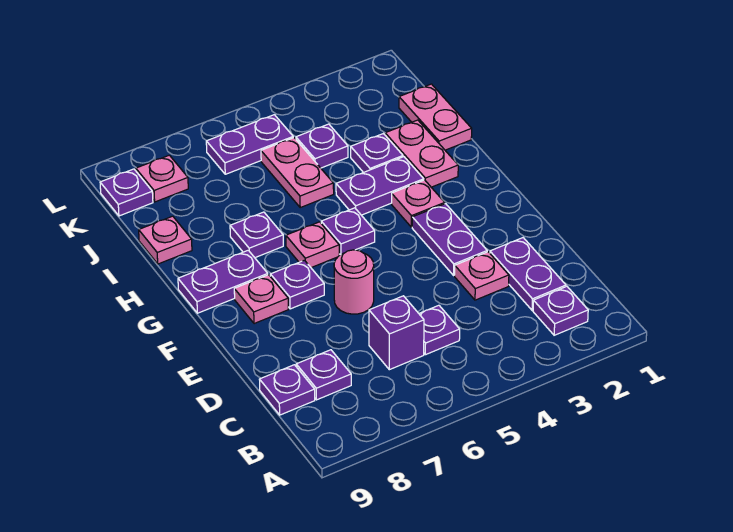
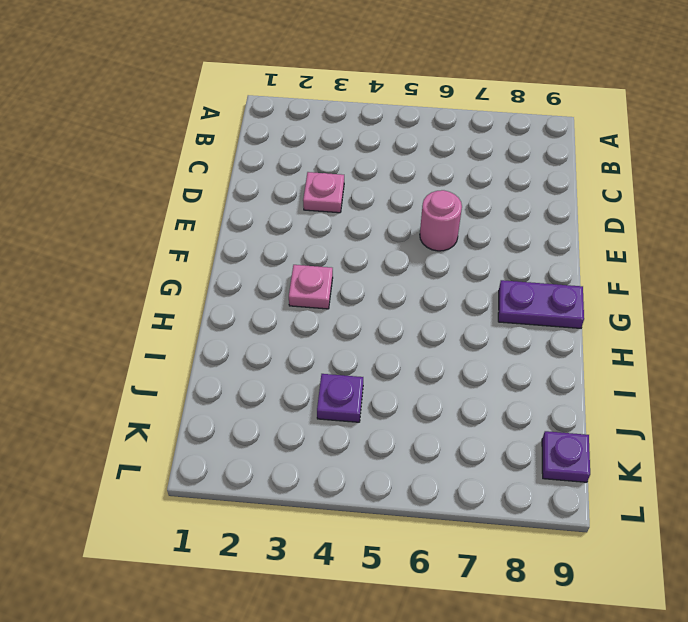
none -> purple 1x1 plate [533,286,588,335]
none -> purple 1x2 plate [490,238,566,310]
none -> purple 1x1 plate [419,305,460,355]

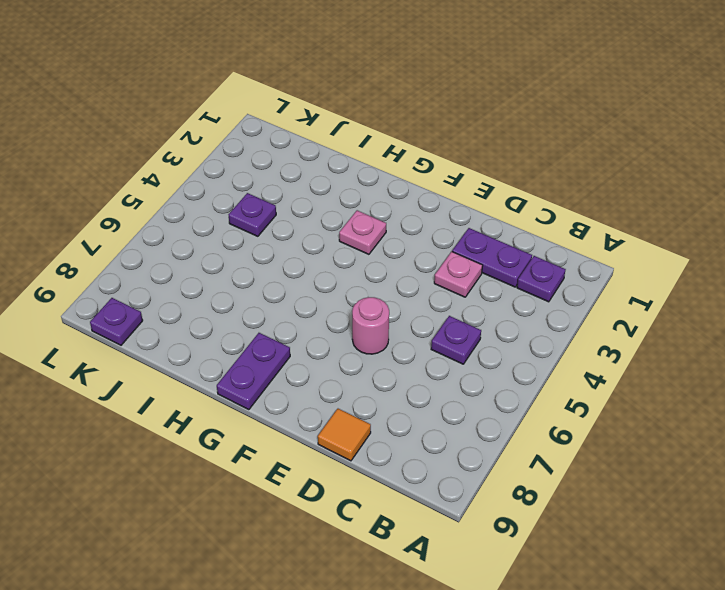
orange 1x1 tile [318,409,371,461] -> none
none -> purple 1x1 brick [369,296,424,370]
none -> purple 1x1 plate [296,350,351,400]
none -> purple 1x1 plate [259,365,315,415]

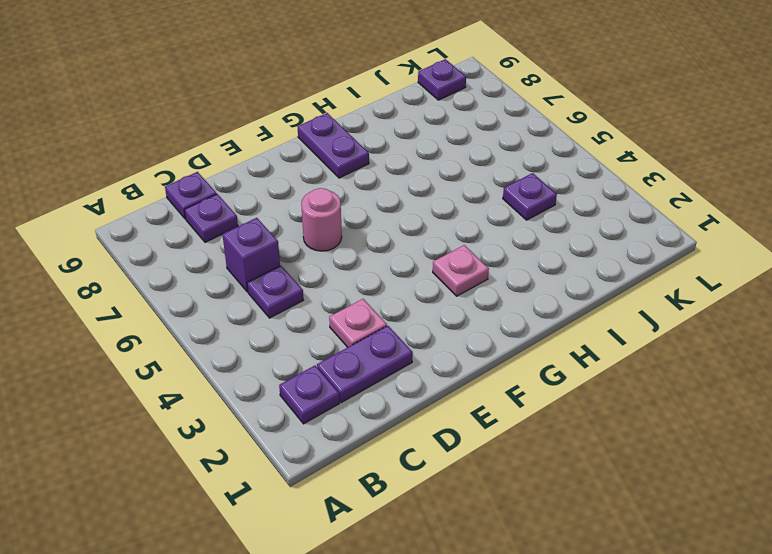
none -> purple 1x2 plate [412,204,487,275]
none -> purple 1x1 plate [270,260,324,309]
none -> pink 1x1 plate [234,275,288,324]

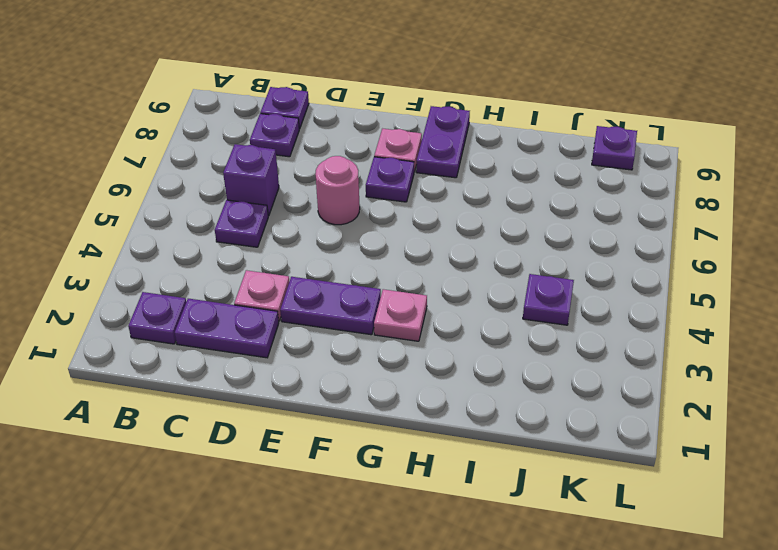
none -> purple 1x1 plate [321,208,375,255]
none -> pink 1x1 plate [286,222,339,268]
none -> pink 1x2 plate [385,120,458,187]

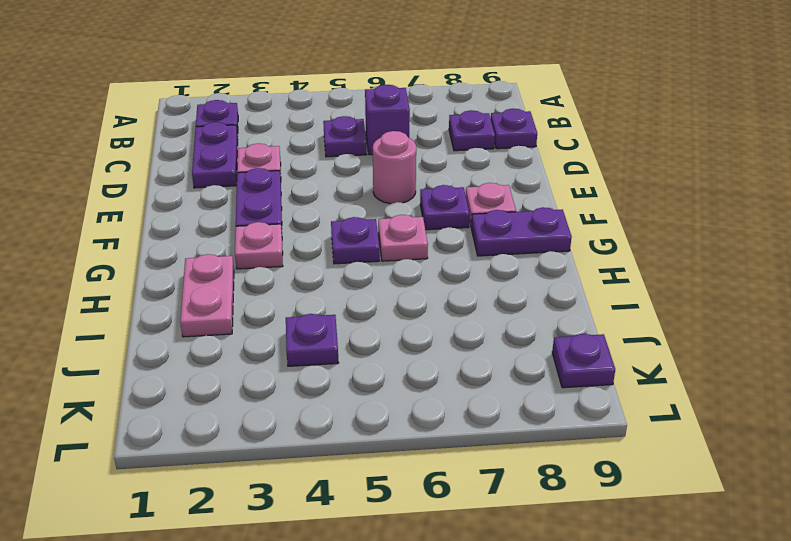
none -> purple 1x2 plate [336,157,424,215]
none -> purple 1x1 plate [230,212,283,258]
none -> pink 1x2 plate [399,84,472,150]

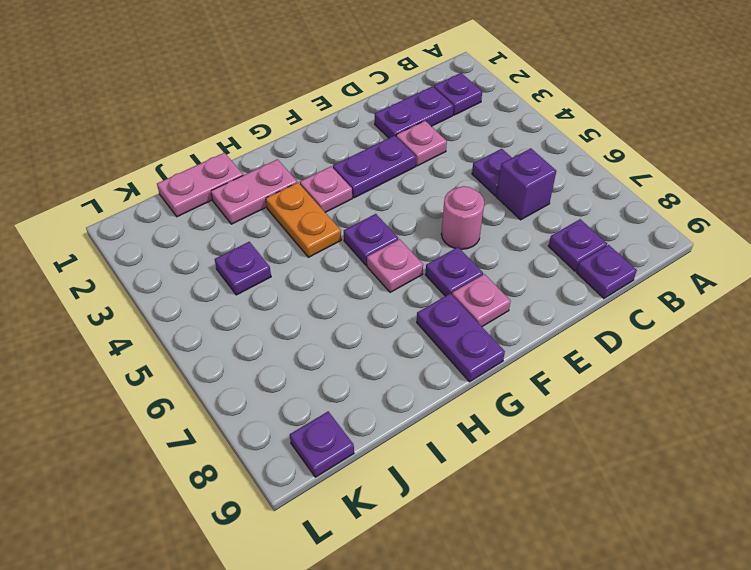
orange 1x2 plate [266,182,341,257] -> purple 1x2 plate [336,157,424,215]
none -> purple 1x1 plate [230,212,283,258]
none -> purple 1x1 plate [351,134,403,173]
none -> pink 1x2 plate [261,138,334,207]

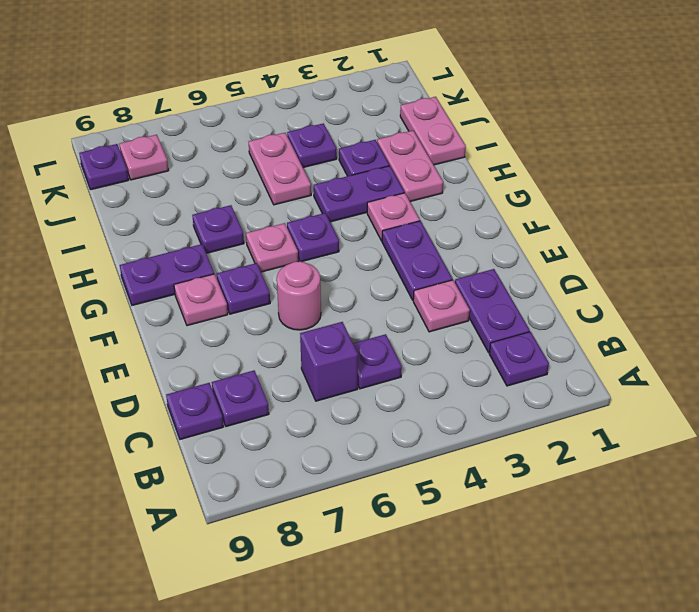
none -> pink 1x1 plate [139,216,192,264]
none -> purple 1x2 plate [206,115,293,174]

